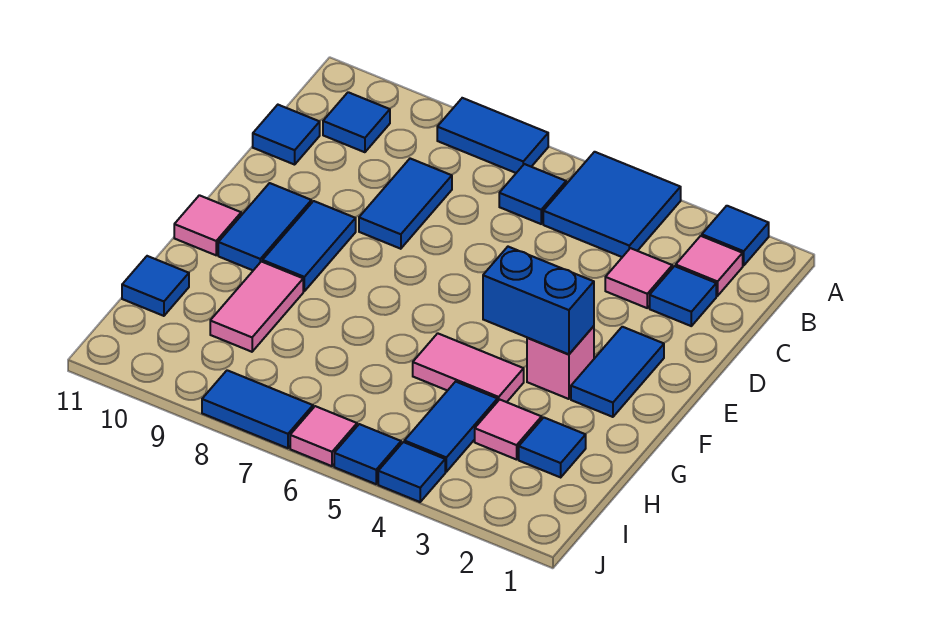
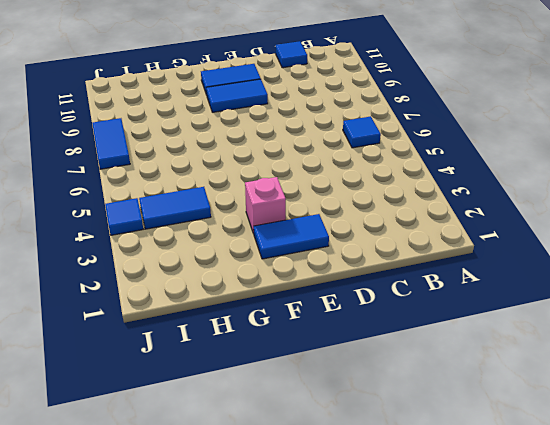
none -> blue 1x1 tile [702,206,769,266]
none -> blue 2x2 tile [543,152,681,257]
none -> blue 1x2 tile [437,98,548,173]

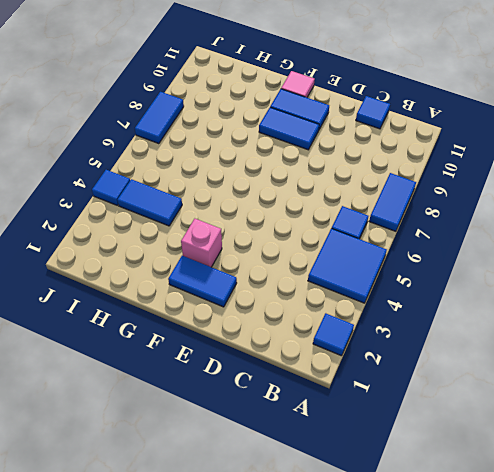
none -> pink 1x1 tile [676,236,743,296]
none -> blue 1x1 tile [323,92,390,152]
none -> blue 1x1 tile [650,266,716,326]

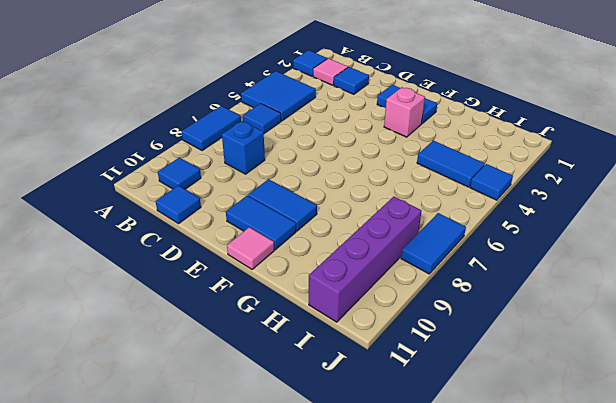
blue 1x1 brick [222,121,265,174] -> blue 1x2 tile [359,159,452,249]
purple 1x4 brick [309,197,421,322] -> none
none -> pink 1x1 tile [605,248,672,308]
none -> pink 1x2 tile [413,333,524,402]
none -> pink 1x2 tile [210,262,303,352]

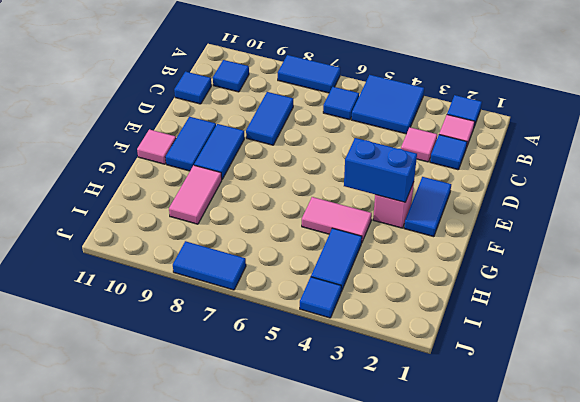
none -> blue 1x1 tile [519,418,586,477]
none -> pink 1x1 tile [475,400,542,460]
none -> blue 1x1 tile [122,256,189,316]

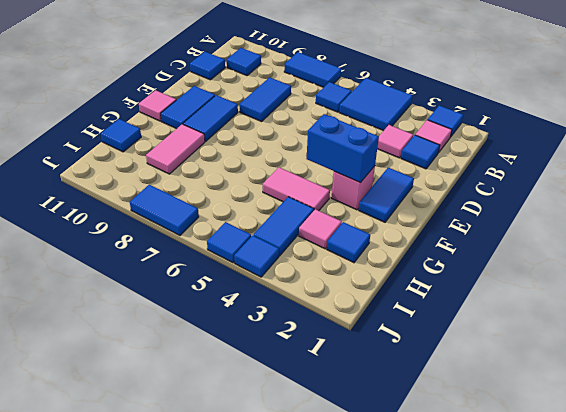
none -> pink 1x1 tile [290,406,357,466]

